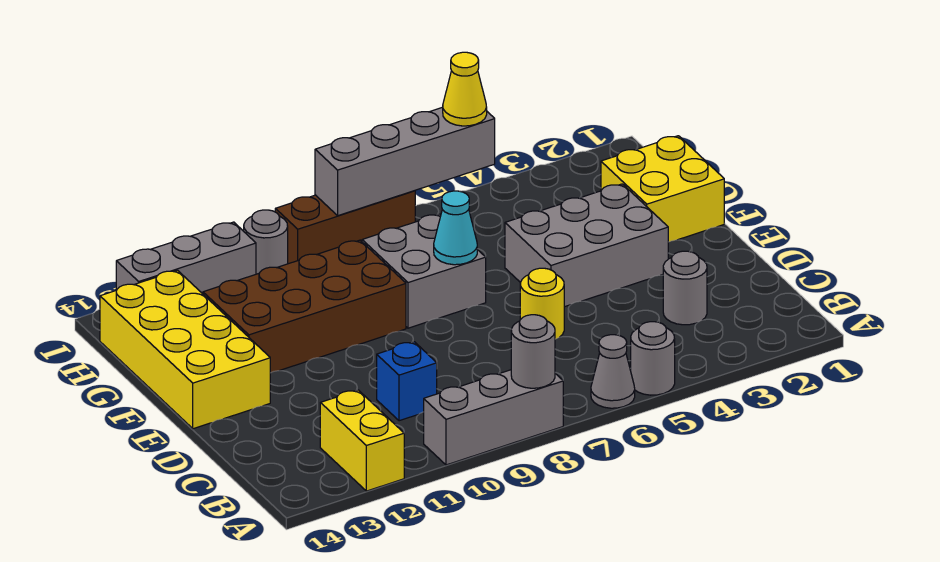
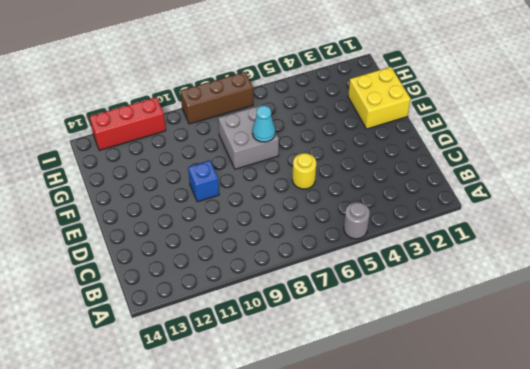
blue 1x1 brick [188,160,219,202] -> blue 1x1 brick moved to [377,342,437,421]
red 1x3 brick [89,97,166,150] -> grey 1x3 brick [116,222,256,294]
none -> grey 1x1 cone [591,335,635,408]
none -> grey 1x3 brick [424,370,563,465]
none -> yellow 1x2 brick [320,390,404,491]

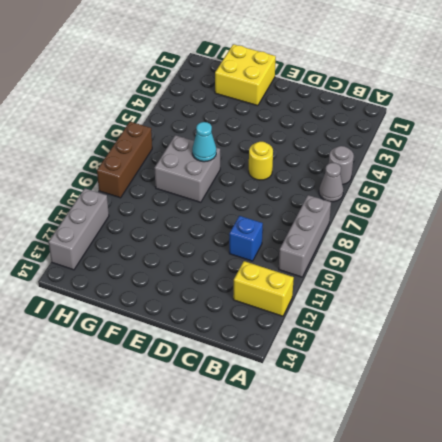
none -> grey 1x1 round brick [663,251,707,325]
none -> grey 2x3 brick [505,184,668,307]
none -> yellow 2x4 brick [100,270,270,429]

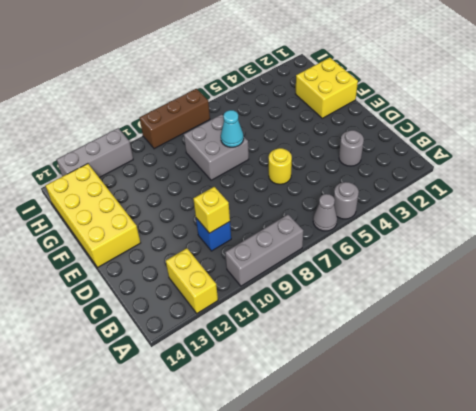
yellow 1x1 brick [193,187,230,233] -> none
none -> grey 2x3 brick [505,184,668,307]
none -> brown 2x4 brick [203,240,406,373]
none -> grey 1x1 round brick [244,210,288,274]

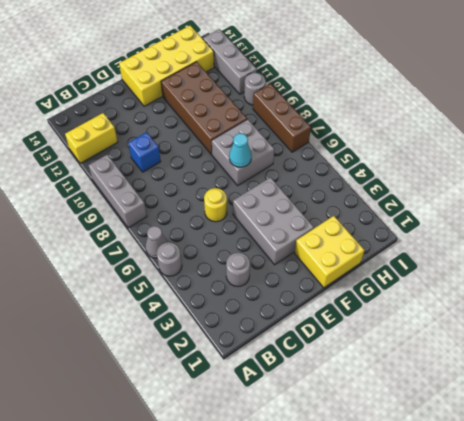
none -> grey 1x1 round brick [511,315,555,388]
none -> grey 1x4 brick [315,107,495,216]
none -> yellow 1x1 cone [443,52,487,126]

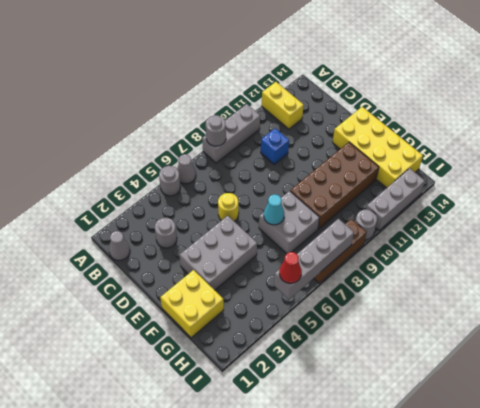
grey 1x1 cone [109,231,130,260] -> none
red 1x1 cone [279,252,302,283] -> yellow 1x1 cone [443,52,487,126]

